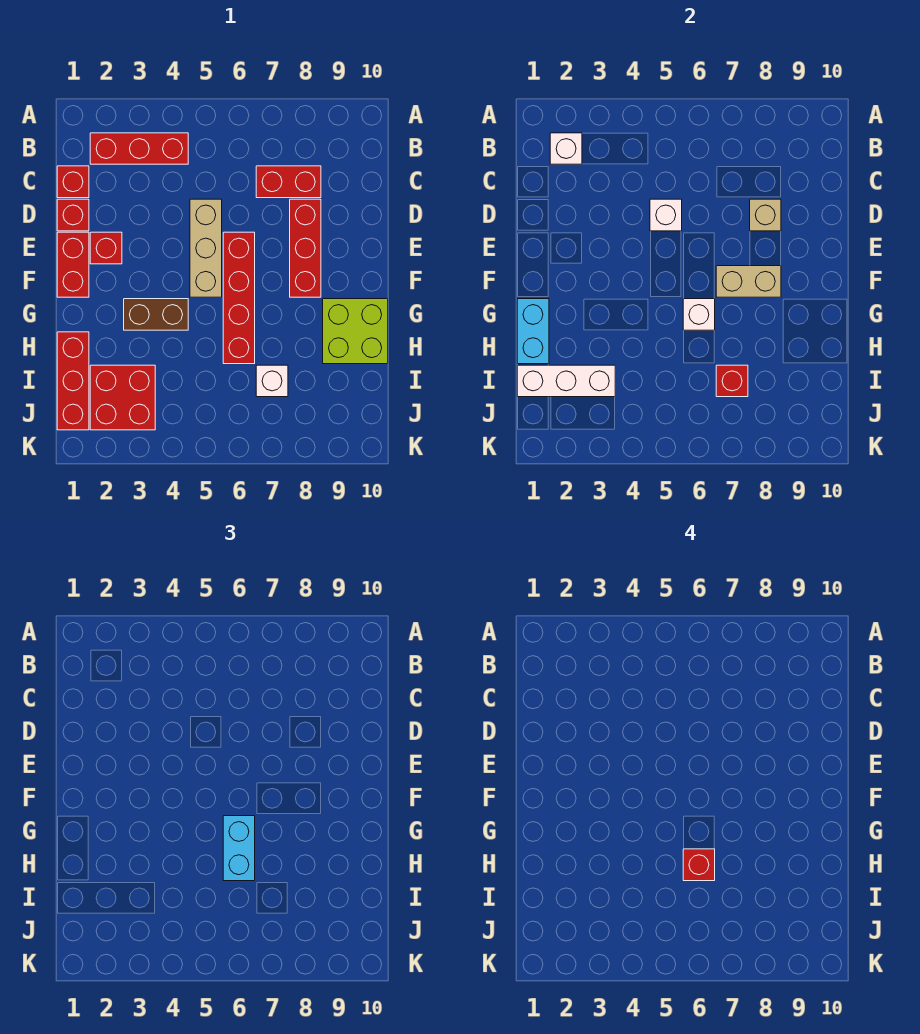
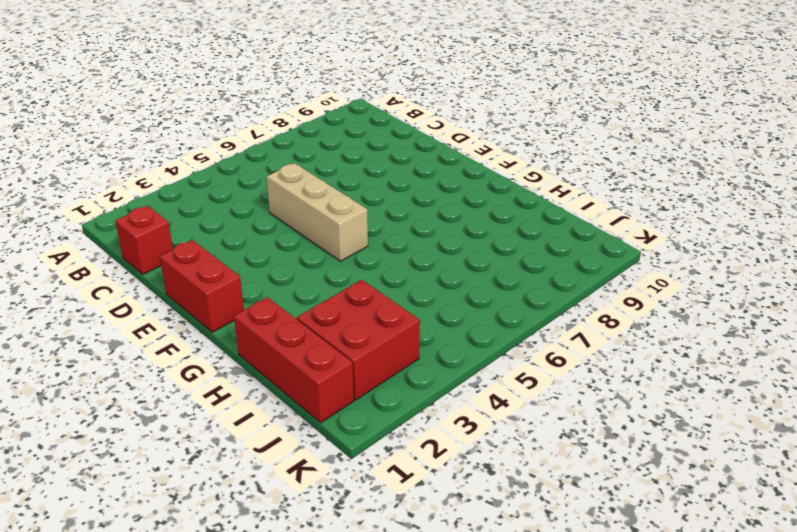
none -> red 1x3 brick [90,133,188,164]
none -> red 1x2 brick [256,166,321,198]
none -> red 1x1 brick [57,199,89,231]

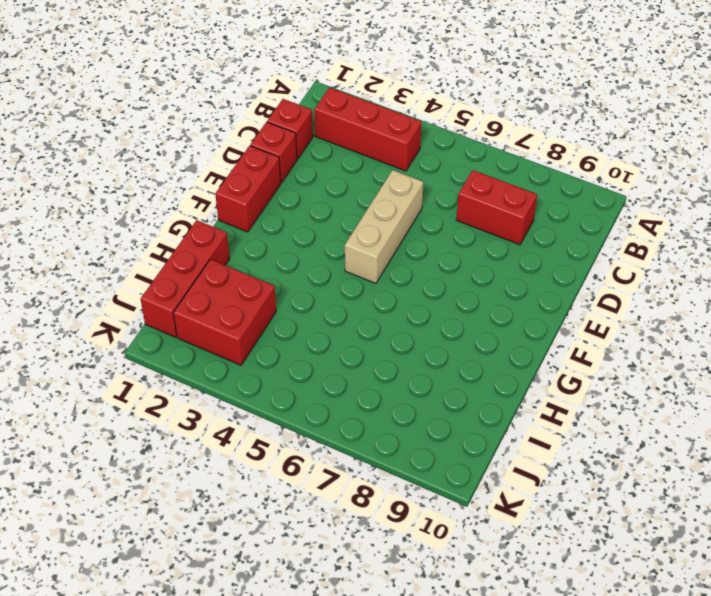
none -> red 1x3 brick [290,199,321,297]
none -> red 1x1 brick [90,232,122,264]
none -> red 1x4 brick [223,232,255,364]

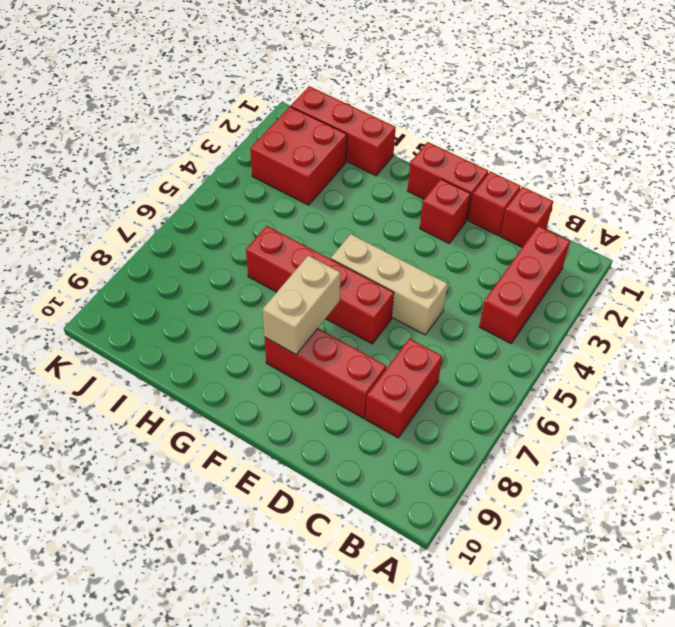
none -> brown 1x2 brick [124,299,188,330]
none -> lime 2x2 brick [323,299,388,364]
none -> white 1x1 brick [256,365,288,397]

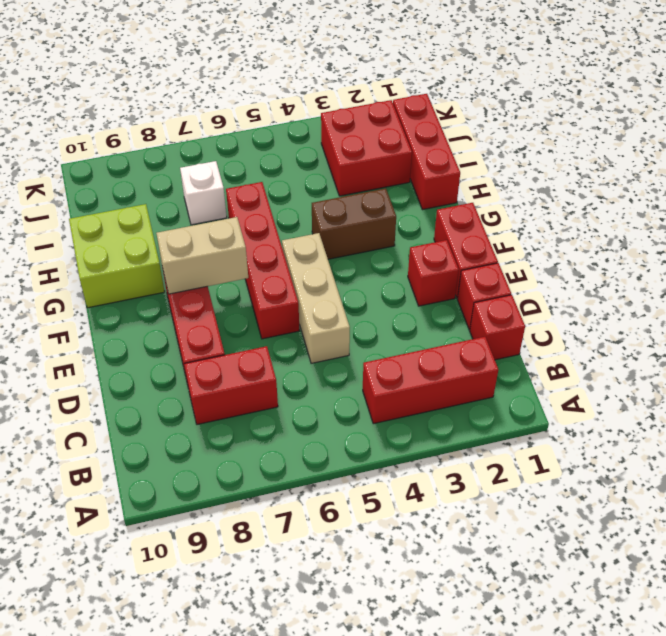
none -> white 1x1 brick [550,133,582,164]
none -> white 1x1 brick [650,199,682,231]
none -> tan 1x1 brick [750,199,781,231]

